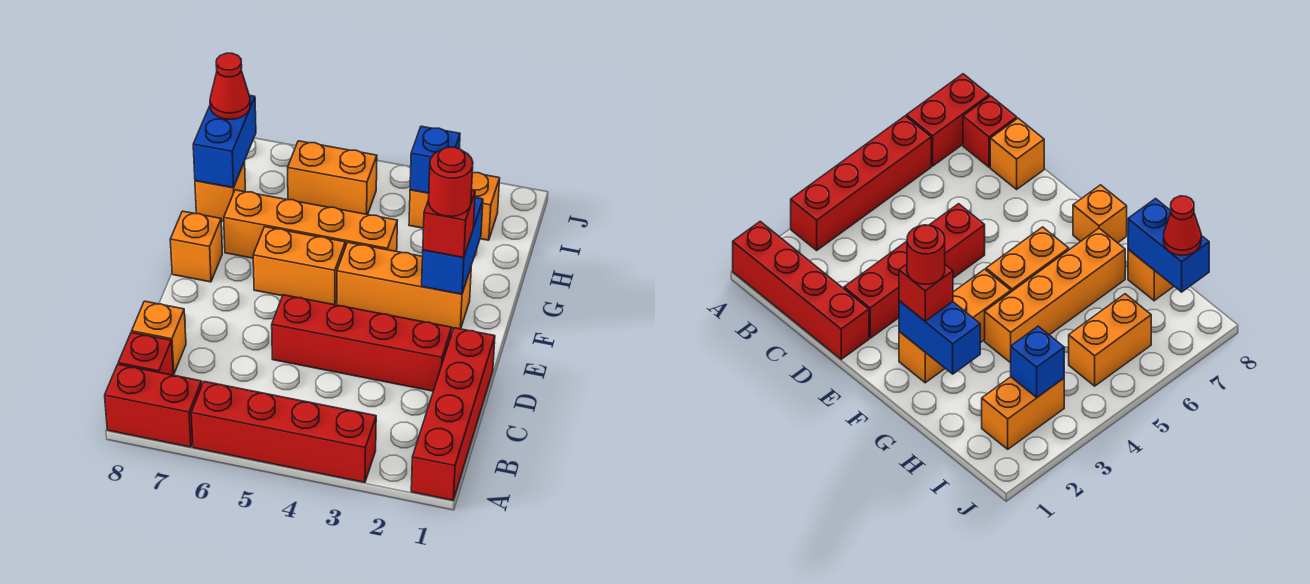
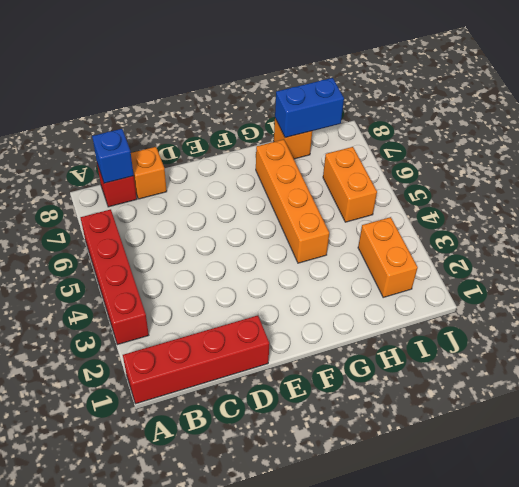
blue 1x1 brick [92,129,134,183] -> blue 1x1 brick moved to [410,126,460,193]
none -> red 1x2 brick [105,364,202,447]
none -> red 1x4 brick [272,295,452,391]
none -> orange 1x3 brick [337,242,471,329]

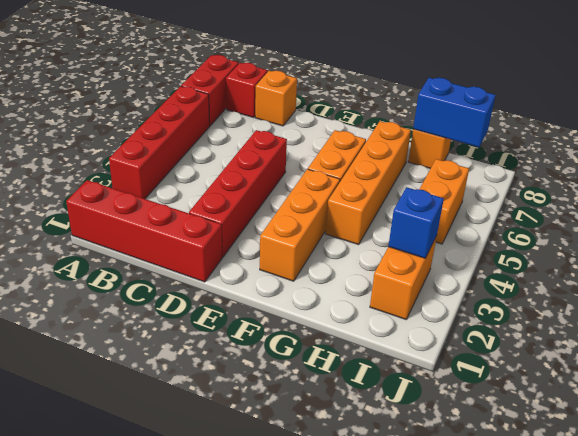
none -> orange 1x1 brick [170,211,222,282]
none -> blue 1x2 brick [422,198,483,294]
none -> red 1x1 brick [423,191,475,258]

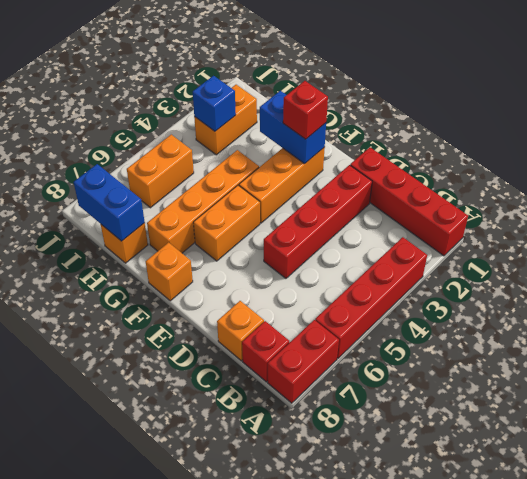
none -> red 1x1 cone [210,53,250,119]
none -> red 1x1 round brick [429,147,473,217]

